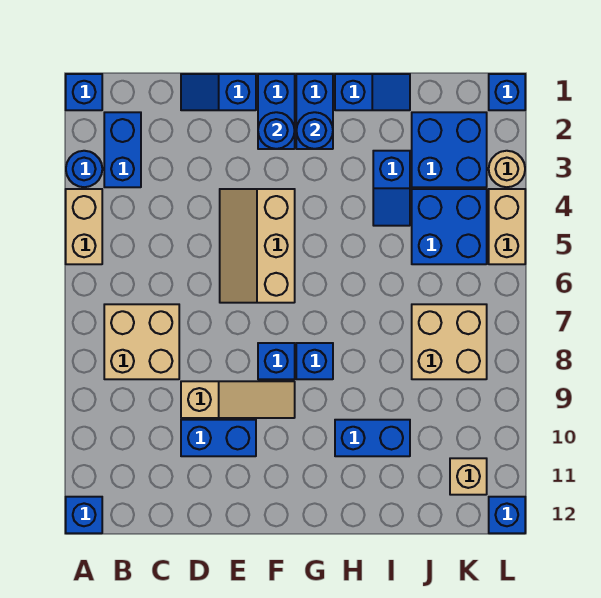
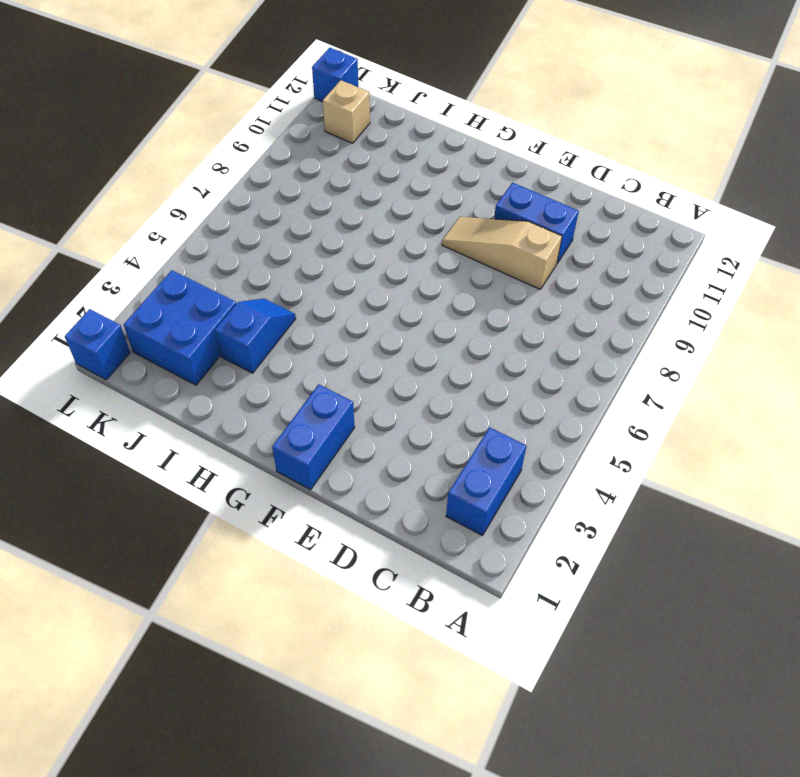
none -> blue 1x1 brick [66,74,102,110]
none -> blue 1x1 round brick [66,151,102,187]
none -> tan 1x2 brick [66,189,102,264]

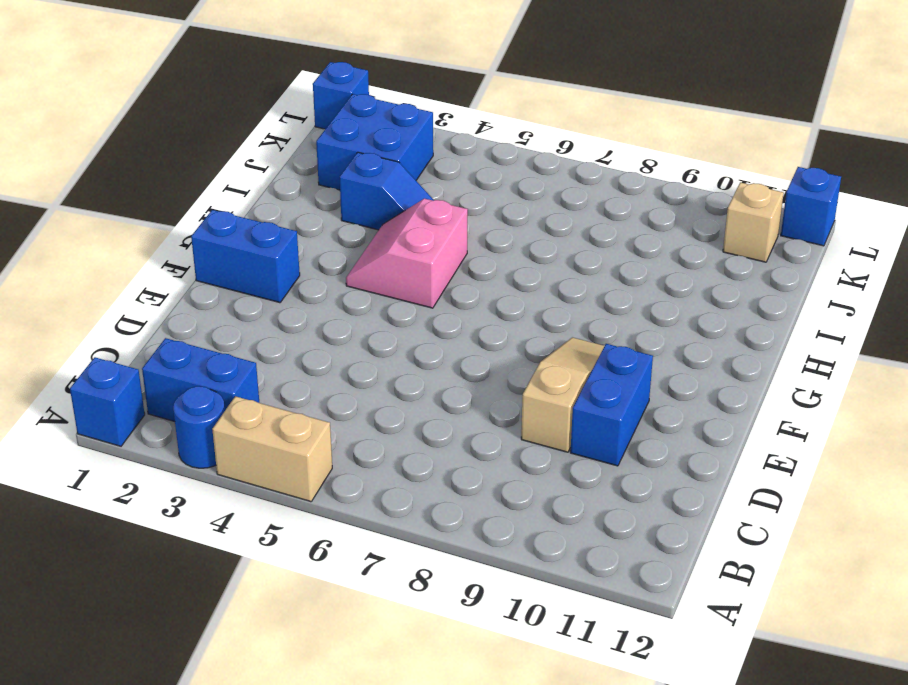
pink 2x2 slope [346,199,468,308] -> none
none -> blue 1x1 brick [66,497,102,533]
none -> tan 2x2 brick [104,304,179,379]
none -> blue 1x2 slope [181,74,256,110]

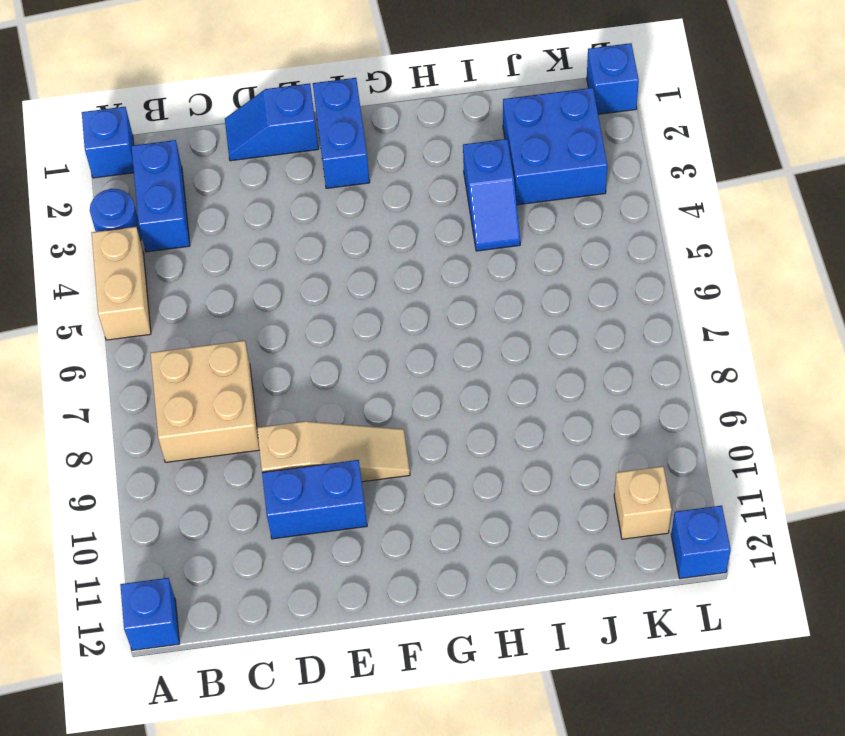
none -> tan 2x3 slope [220,189,295,303]
none -> blue 1x1 brick [258,343,295,379]
none -> blue 1x2 brick [296,74,333,149]

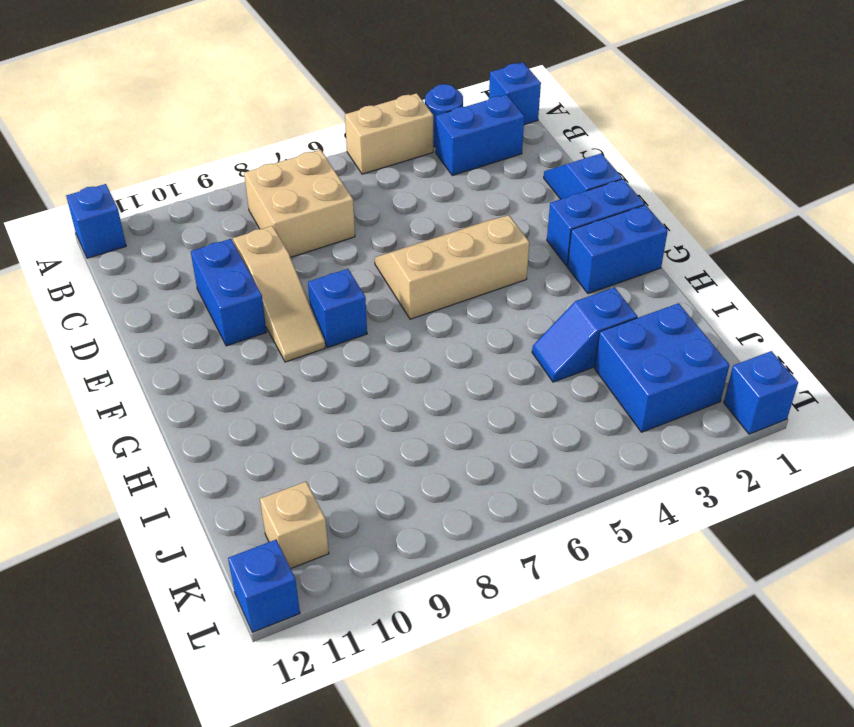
none -> blue 1x1 brick [296,343,333,379]
none -> blue 1x2 slope [335,74,410,110]
none -> blue 1x2 brick [335,420,410,456]

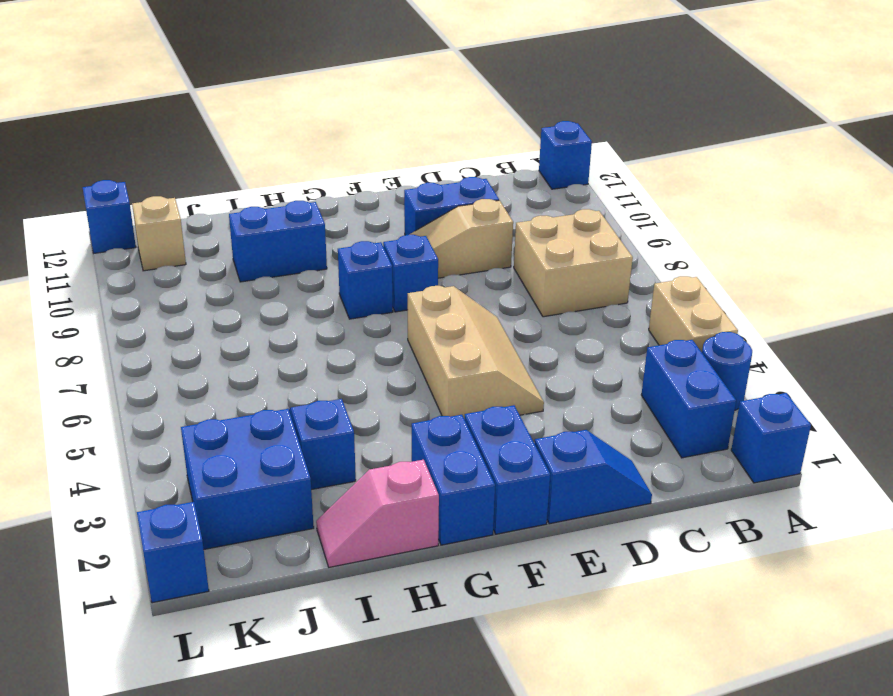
pink 1x2 slope [316,460,439,567] -> blue 1x2 slope [335,74,410,110]
none -> blue 2x2 brick [412,189,487,264]
none -> tan 2x2 brick [412,304,487,379]
none -> tan 1x1 round brick [489,151,525,187]

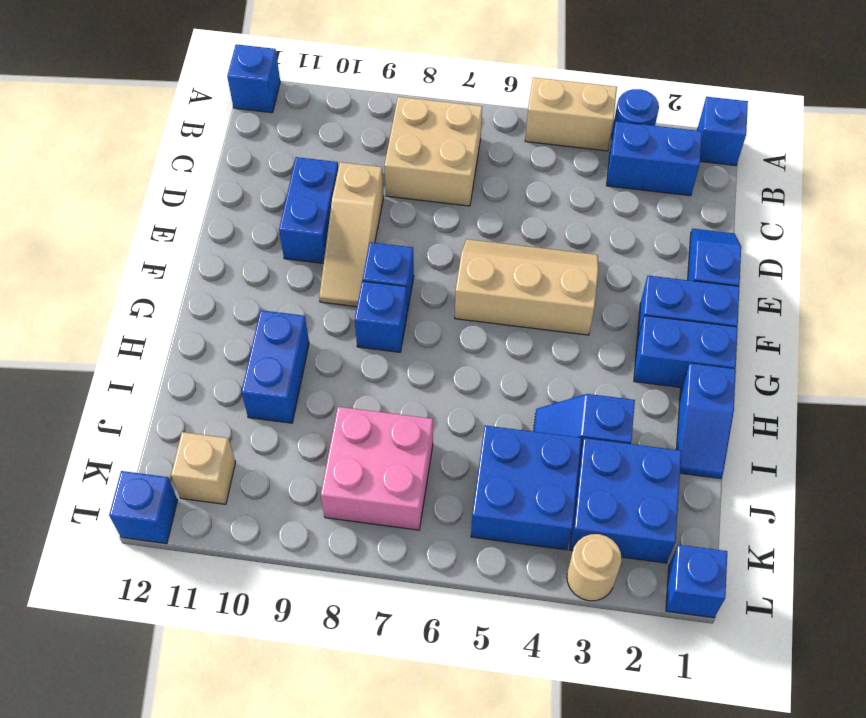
pink 2x2 brick [321,407,433,530] -> tan 2x2 brick [412,304,487,379]
none -> tan 1x2 brick [489,189,525,264]
none -> blue 1x1 round brick [258,112,295,149]
none -> blue 1x1 round brick [296,112,333,149]

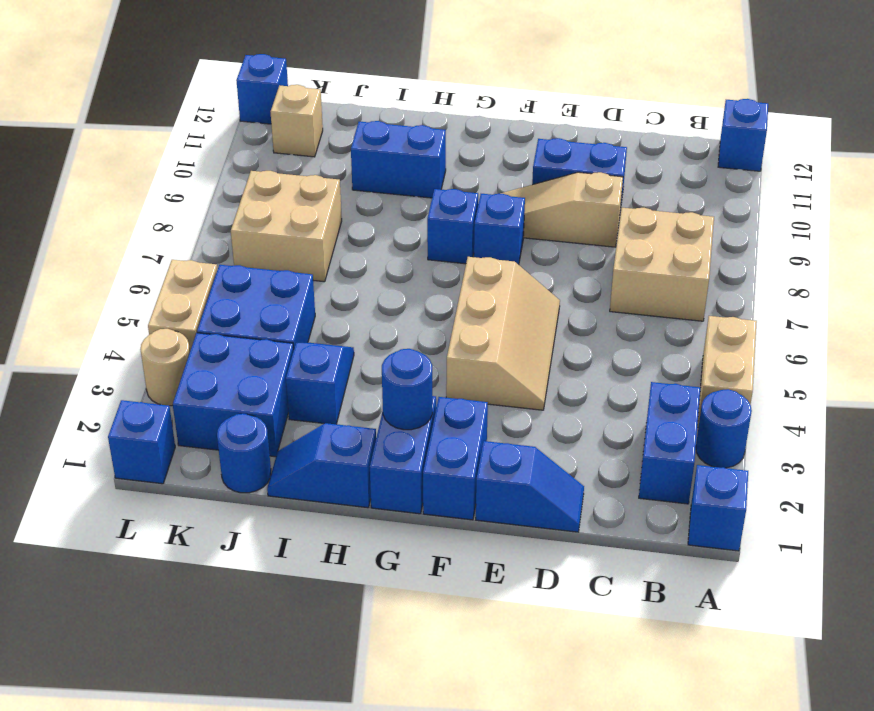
blue 1x1 round brick [217,414,271,493] -> blue 1x1 round brick moved to [258,112,295,149]

